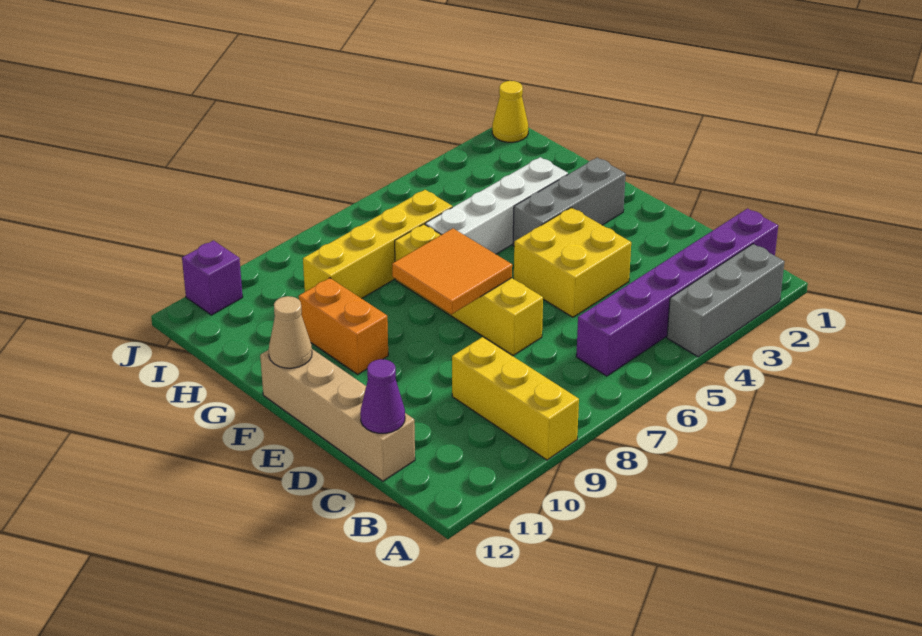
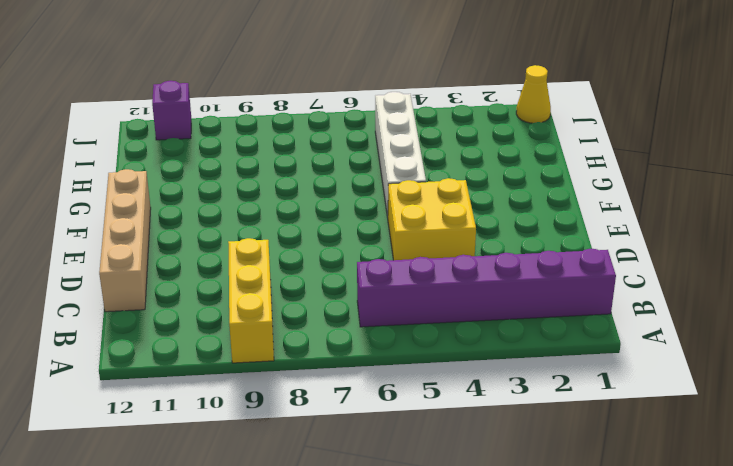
white 1x4 brick [375,92,426,218] -> white 1x4 brick turned to [425,157,568,254]
none -> grey 1x3 brick [667,244,784,357]
none -> yellow 1x4 brick [395,224,543,356]
none -> grey 1x3 brick [513,158,626,246]

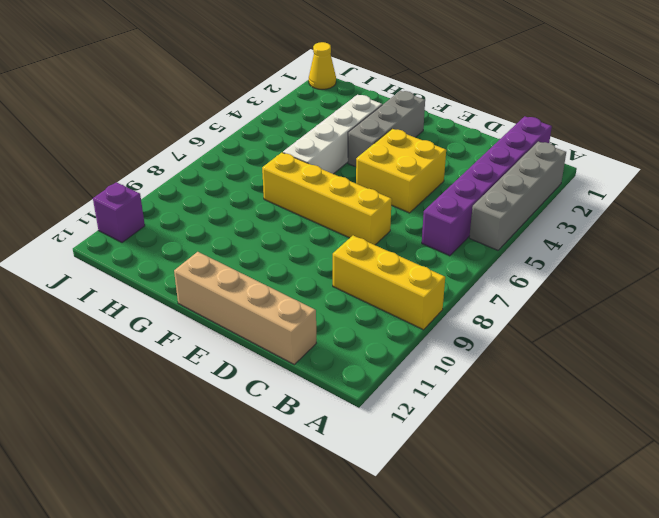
grey 1x4 brick [469,142,566,250] -> grey 1x3 brick [667,244,784,357]
none -> orange 1x2 brick [299,278,388,374]
none -> yellow 1x4 brick [303,190,452,299]
none -> purple 1x1 cone [360,359,405,433]

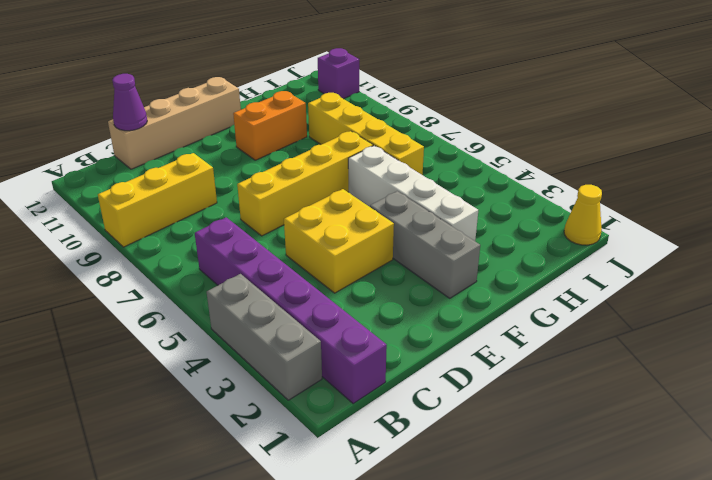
none -> orange 2x2 tile [392,228,512,314]
none -> tan 1x1 cone [269,296,312,368]

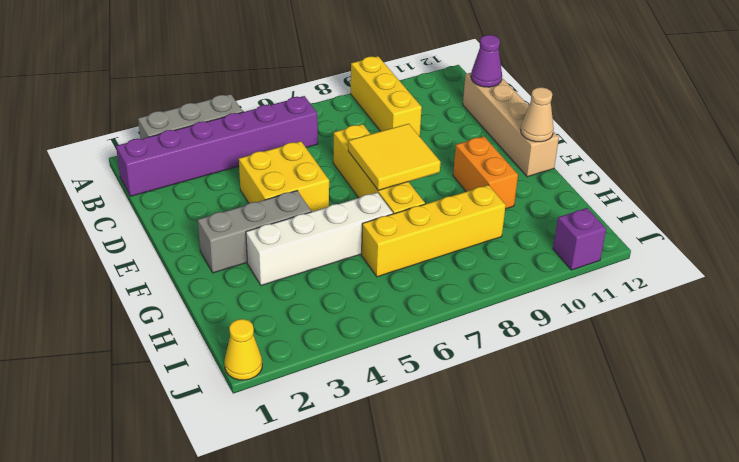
yellow 2x2 tile [348,124,440,190] -> orange 2x2 tile [392,228,512,314]

